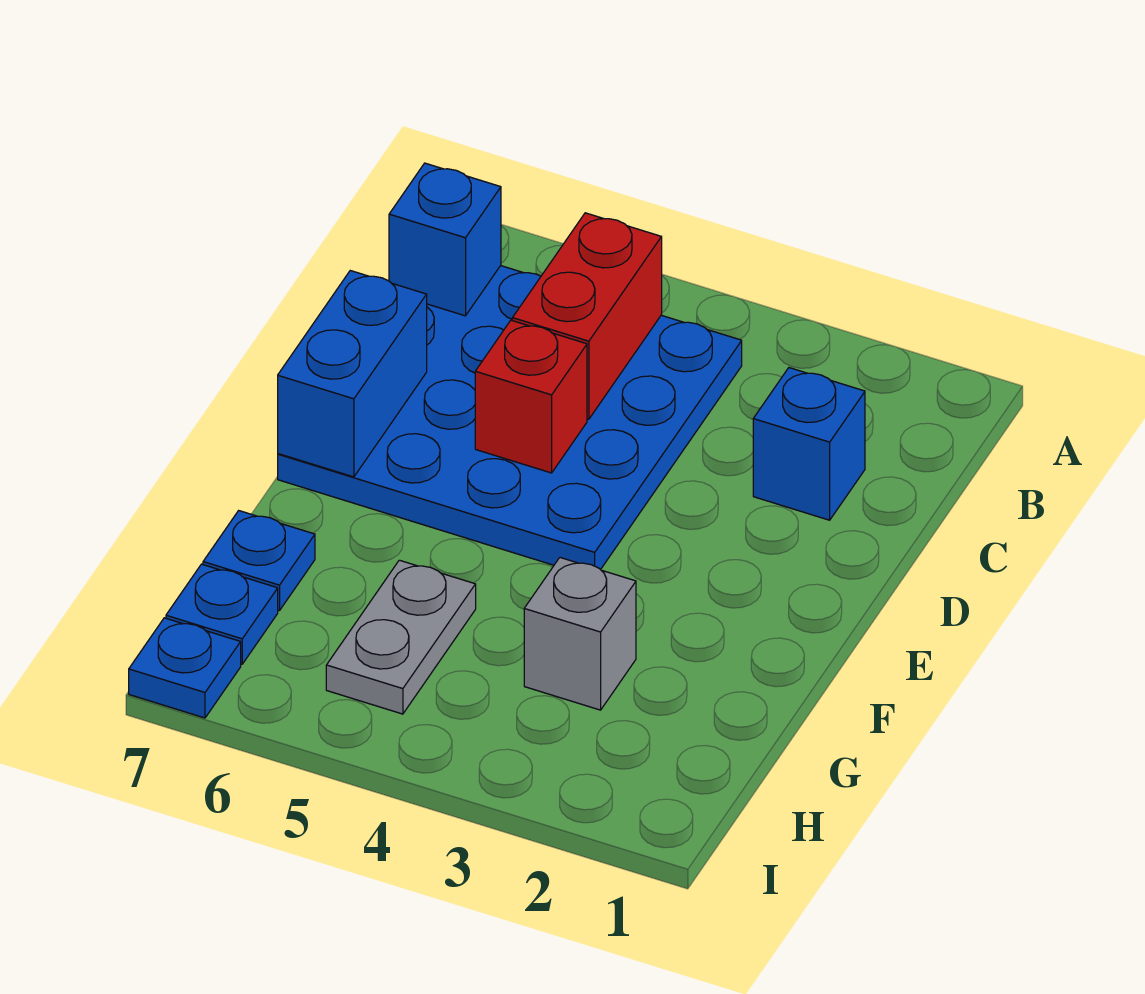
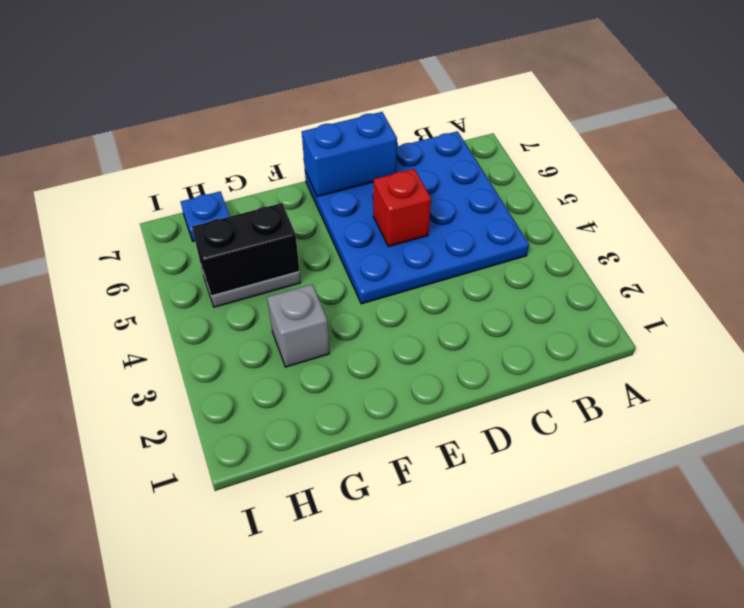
black 1x2 brick [192,203,299,296] -> none
none -> blue 1x1 brick [753,368,865,520]
none -> blue 1x1 plate [203,511,315,611]

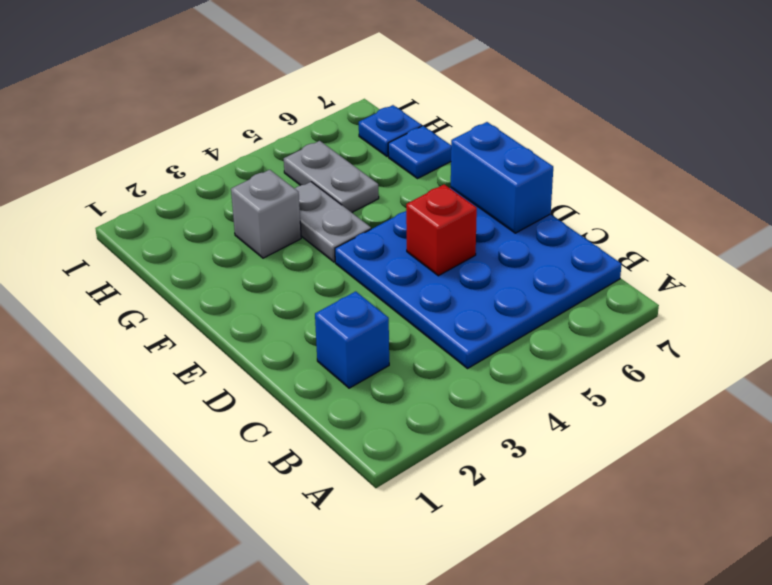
grey 1x2 plate [295,182,371,262] -> none
none -> blue 1x1 plate [129,618,241,718]
none -> red 1x2 brick [512,213,662,419]

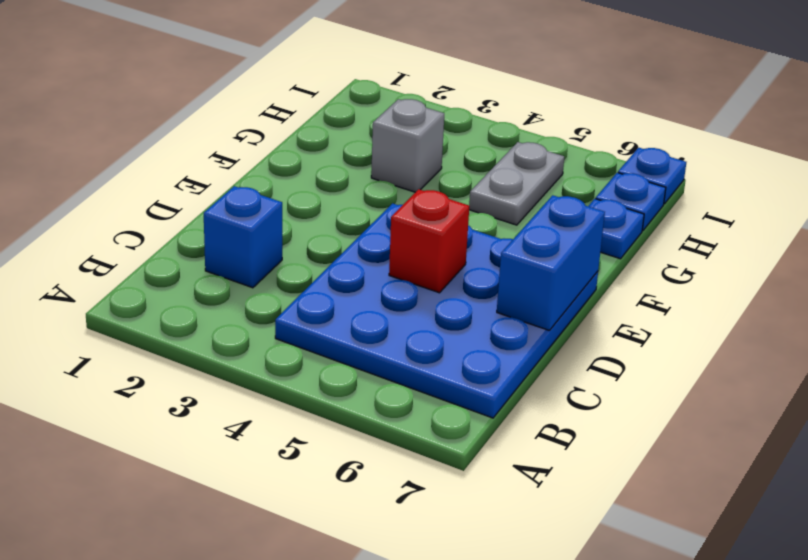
none -> red 1x2 brick [512,213,662,419]
none -> blue 1x1 brick [389,163,501,316]

